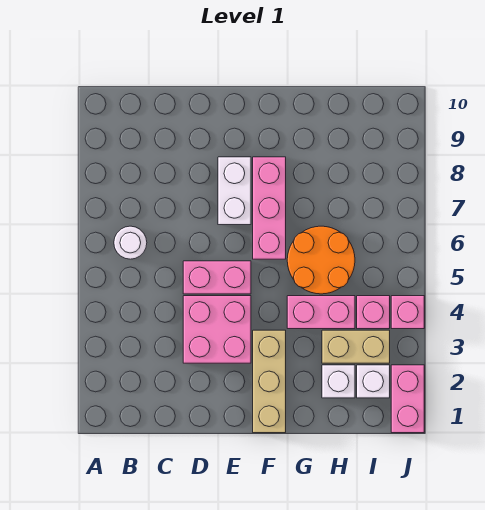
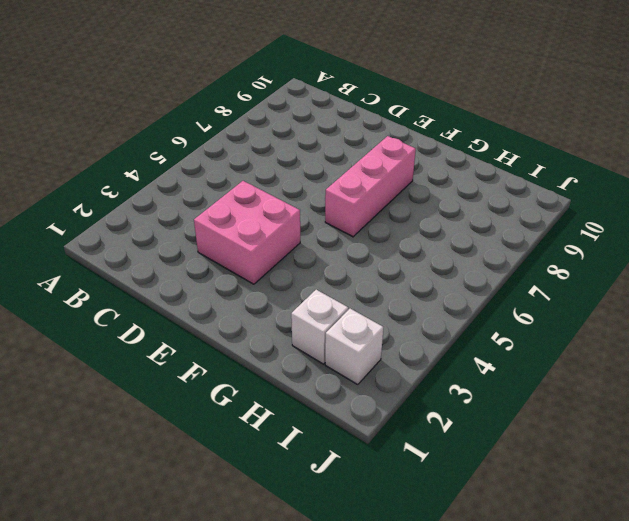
none -> white 1x1 round brick [114,226,147,259]
none -> pink 1x2 brick [183,261,251,294]
none -> white 1x2 brick [218,157,251,225]

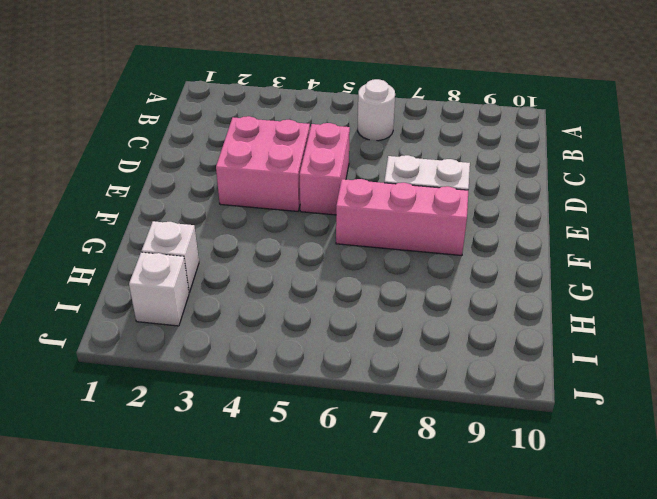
none -> tan 1x3 brick [253,330,286,433]
none -> pink 1x2 brick [287,296,355,329]
none -> orange 2x2 round brick [287,226,355,294]

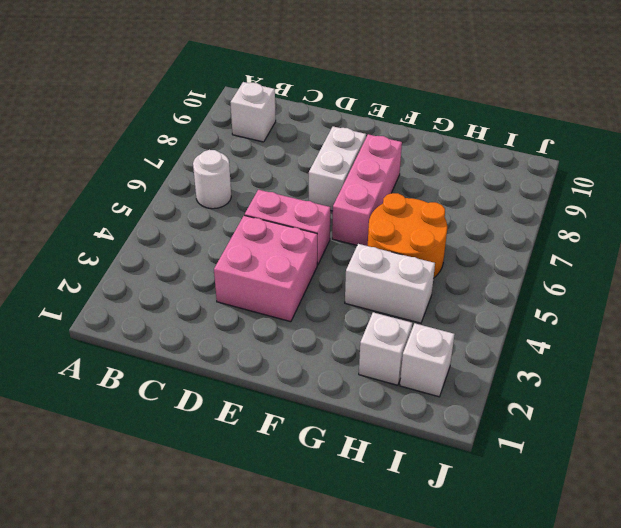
white 1x1 brick [230,82,276,142] -> none
white 1x2 brick [345,244,435,323] -> pink 1x2 brick [287,296,355,329]
none -> tan 1x3 brick [253,330,286,433]
none -> tan 1x2 brick [322,330,390,363]
none -> pink 1x1 brick [357,296,390,329]

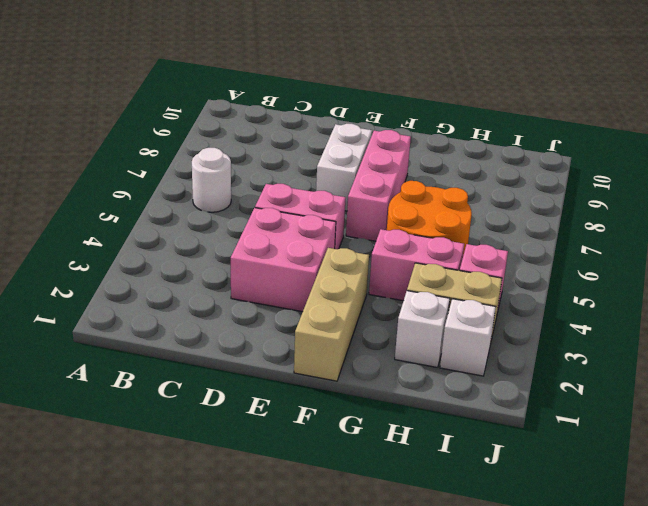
none -> pink 1x2 brick [391,365,424,433]
none -> pink 1x1 brick [391,296,424,329]

